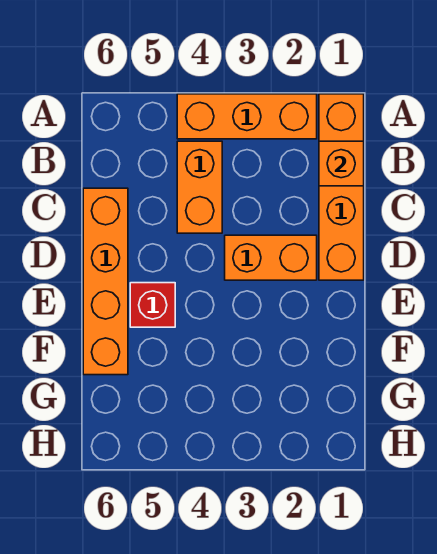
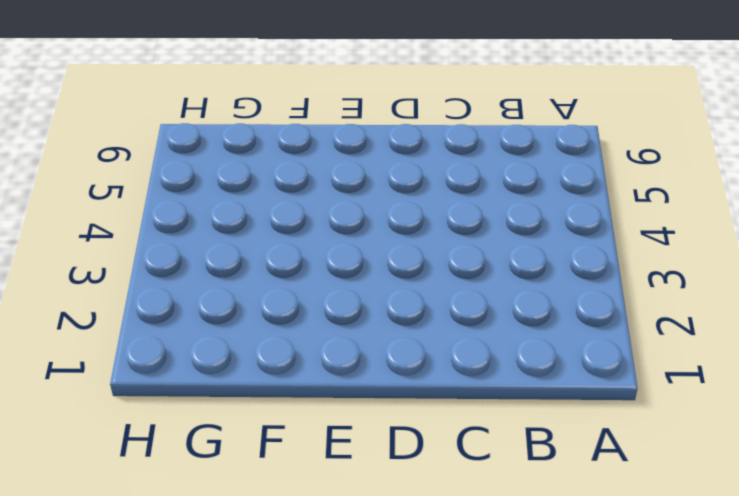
none -> orange 1x4 brick [319,94,364,280]
none -> orange 1x3 brick [177,94,317,139]

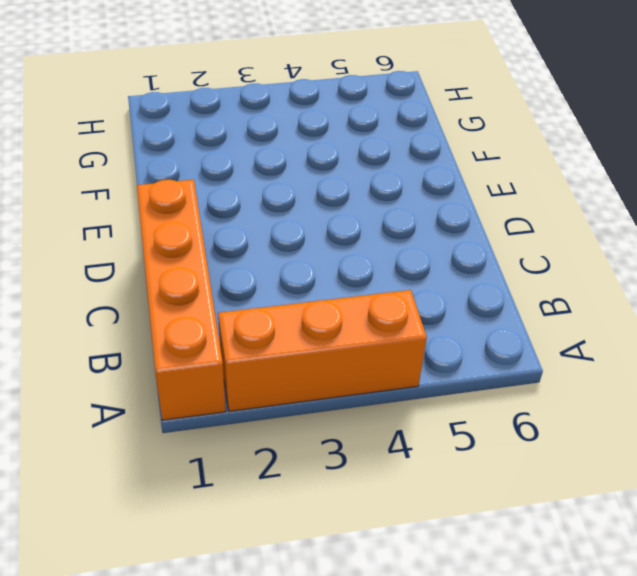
none -> orange 1x2 brick [177,141,222,233]
none -> orange 1x4 brick [83,188,128,375]

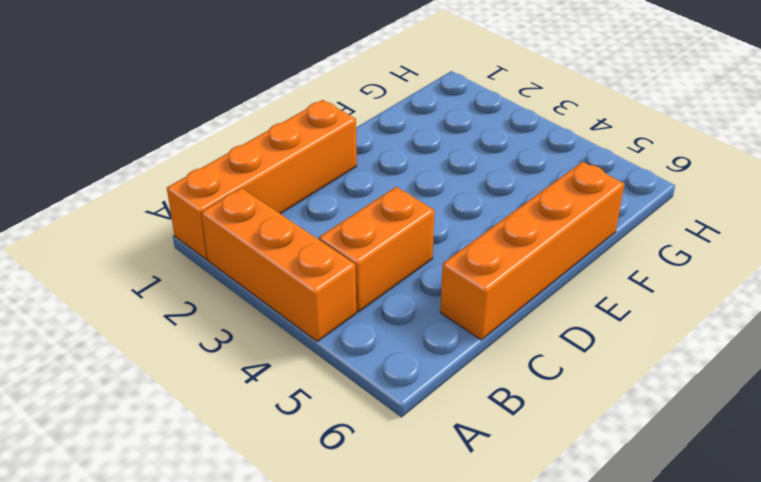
none -> orange 1x2 brick [225,235,317,280]
none -> red 1x1 brick [130,283,175,327]

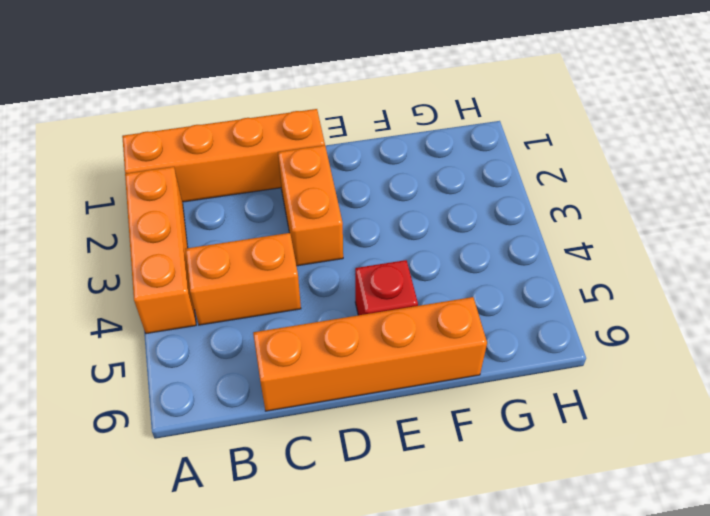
none -> orange 1x1 brick [319,141,364,186]

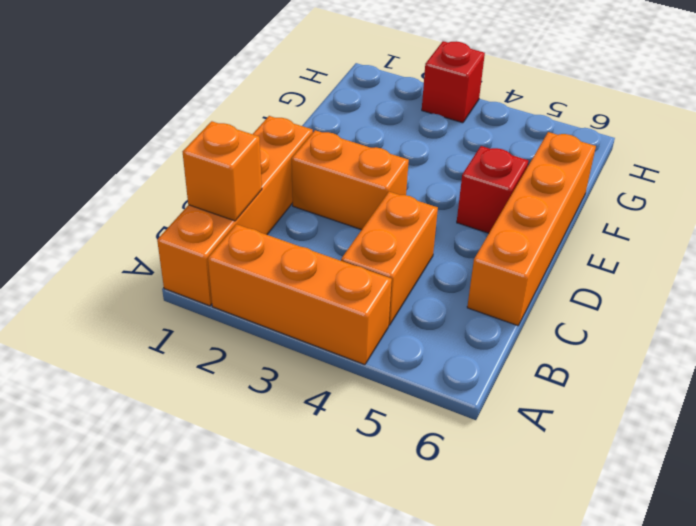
red 1x1 brick [422,41,485,123] -> none

